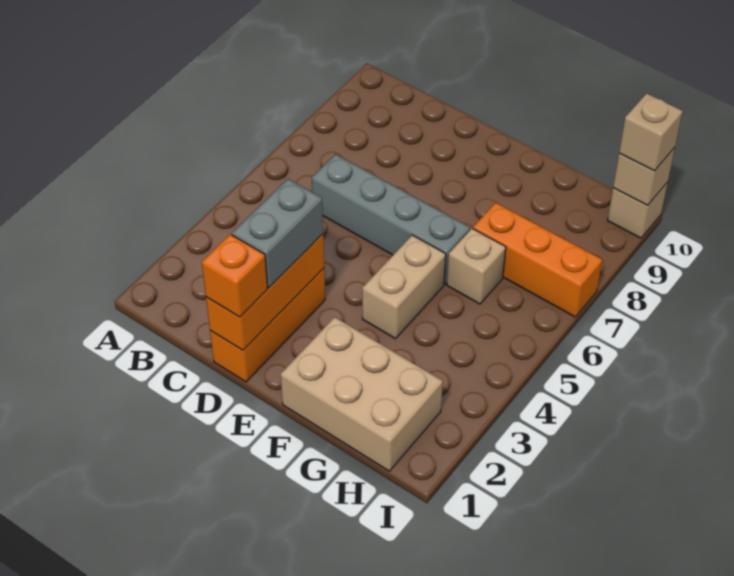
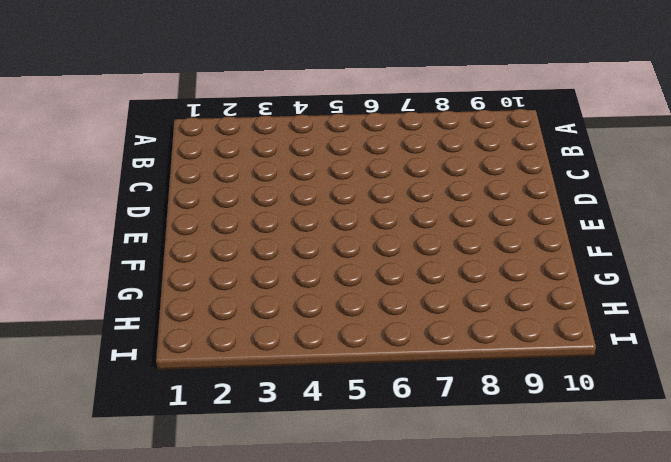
none -> grey 1x4 brick [312,154,470,284]
none -> orange 1x3 brick [210,268,325,382]
none -> tan 2x3 brick [281,317,443,471]

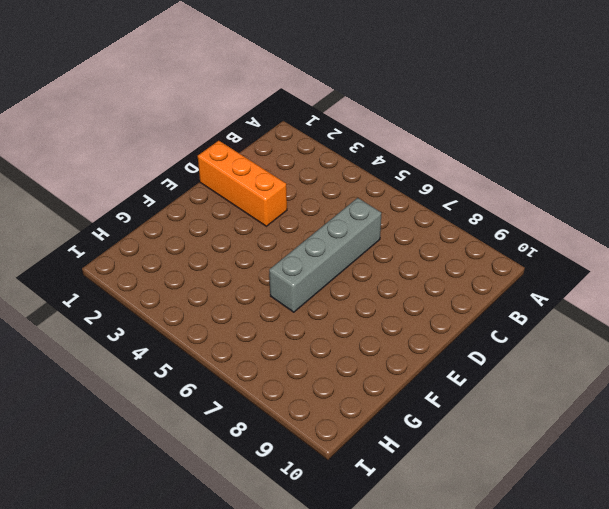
none -> tan 2x3 brick [281,317,443,471]
none -> tan 1x2 brick [362,235,446,339]
none -> tan 1x1 brick [447,229,506,304]

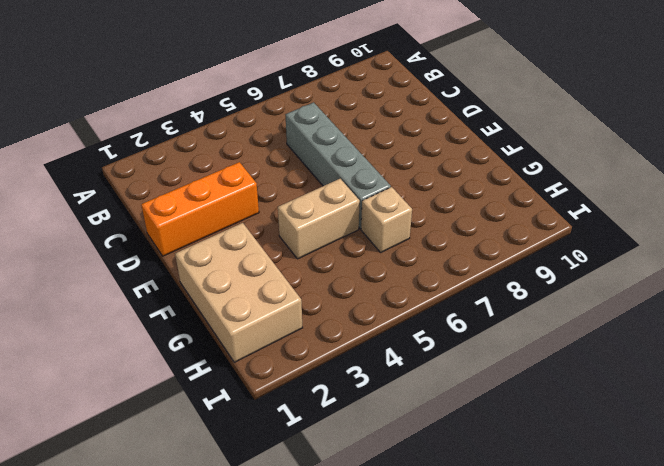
none -> orange 1x3 brick [473,203,602,317]
none -> tan 1x1 brick [607,182,668,238]
none -> orange 1x3 brick [206,234,324,350]

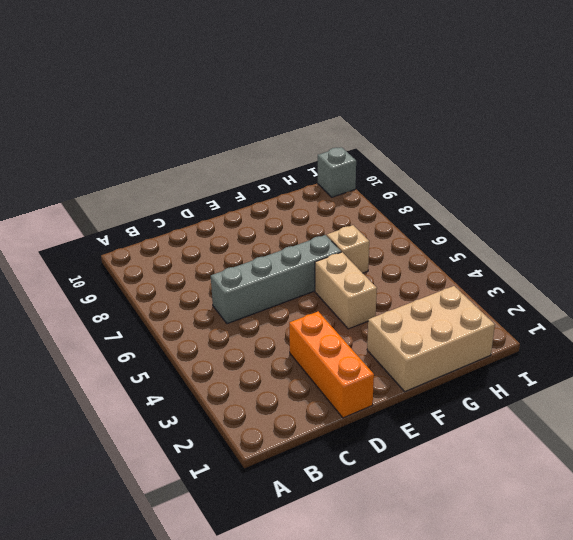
grey 1x1 brick [318,147,356,197] -> tan 1x1 brick [607,182,668,238]
none -> orange 1x3 brick [473,203,602,317]
none -> orange 1x3 brick [206,234,324,350]
none -> tan 1x1 brick [613,148,675,205]

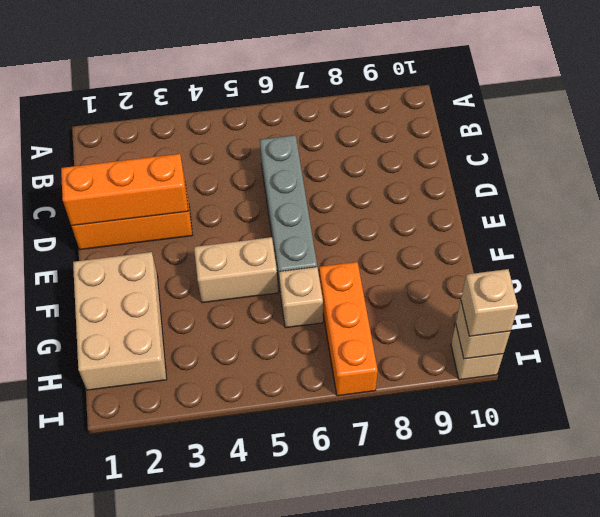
none -> orange 1x1 brick [202,234,267,317]
none -> grey 1x2 brick [232,179,323,288]

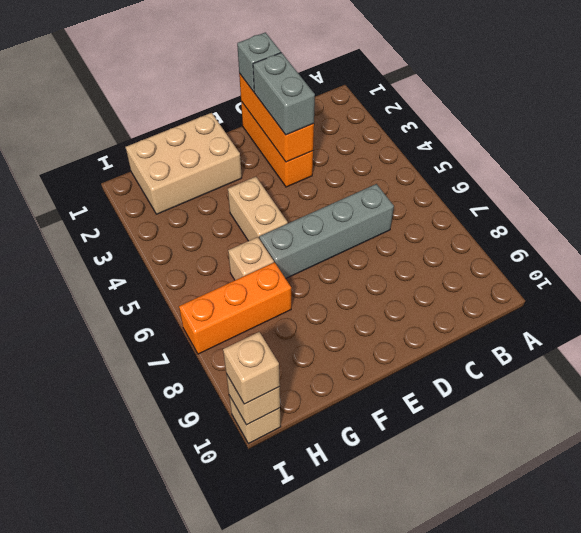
grey 1x1 brick [237,32,281,92] -> orange 1x1 brick [202,234,267,317]

